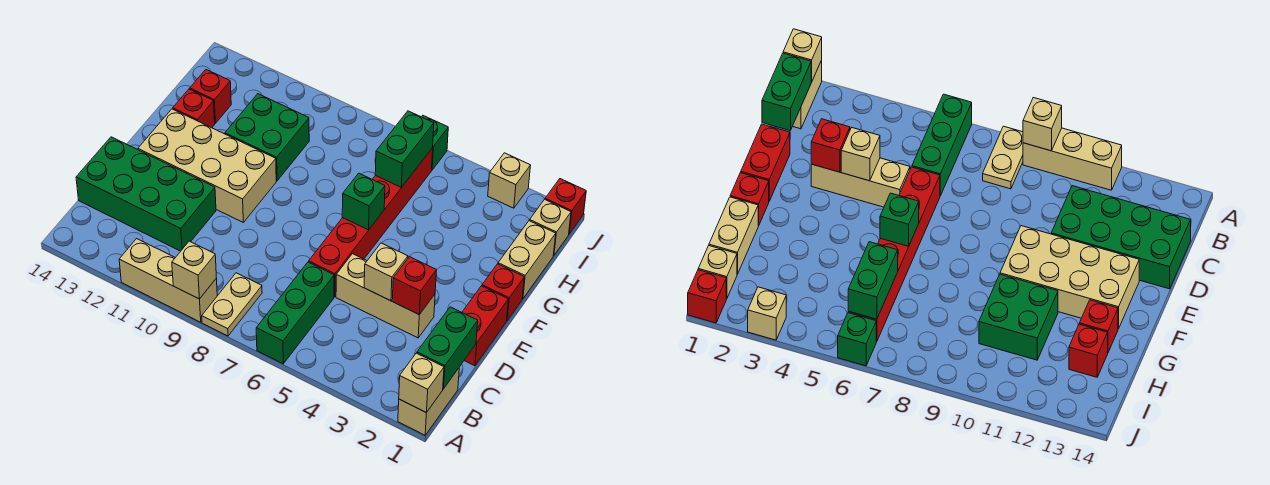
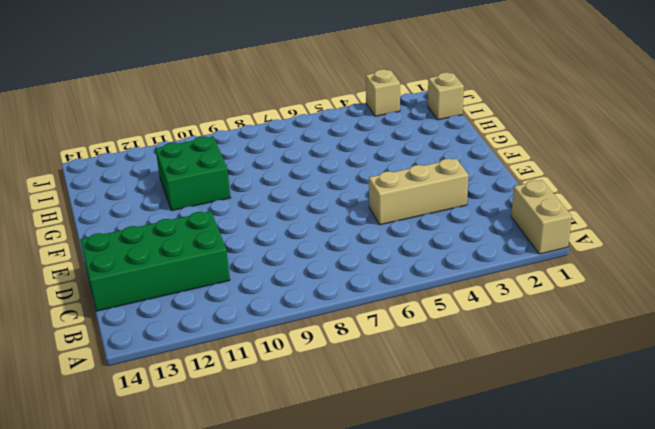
none -> green 1x3 brick [256,262,334,364]
none -> tan 1x2 plate [202,273,262,336]
none -> tan 1x3 brick [119,239,217,322]

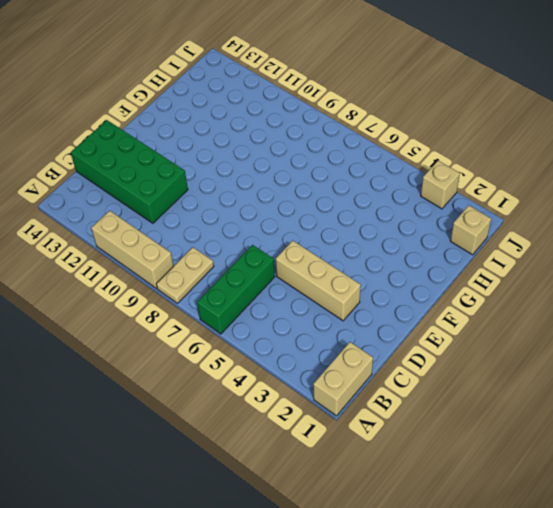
none -> red 1x2 brick [462,286,508,366]
none -> red 1x6 brick [309,148,433,297]
none -> tan 2x4 brick [138,109,276,222]

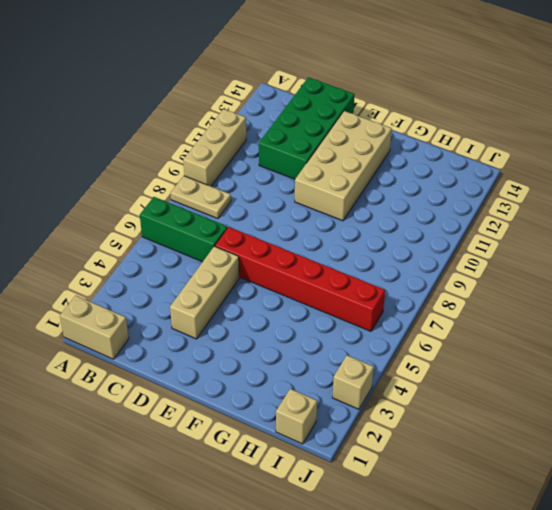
none -> red 1x2 brick [462,286,508,366]
none -> red 1x1 brick [482,264,524,321]
none -> tan 1x2 brick [498,221,556,299]

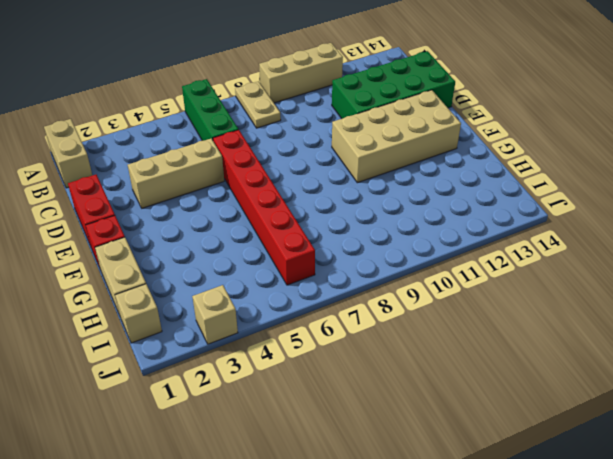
none -> green 2x2 brick [225,94,309,181]
none -> red 1x1 brick [173,89,215,128]
none -> red 1x1 brick [190,70,231,123]

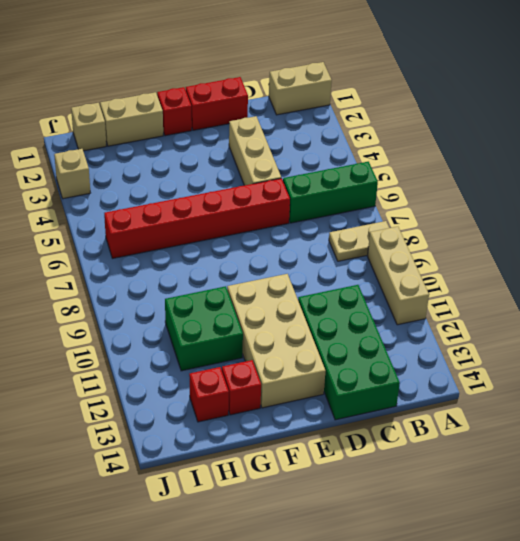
none -> red 1x1 brick [545,179,586,234]
none -> green 1x1 brick [422,116,448,170]
none -> tan 1x1 brick [399,353,444,413]

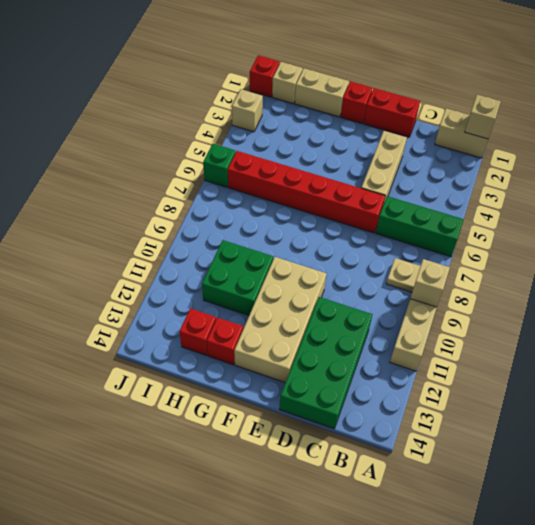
none -> green 1x2 brick [417,307,478,389]
none -> red 1x1 brick [392,257,436,315]
none -> tan 1x1 brick [364,243,408,301]

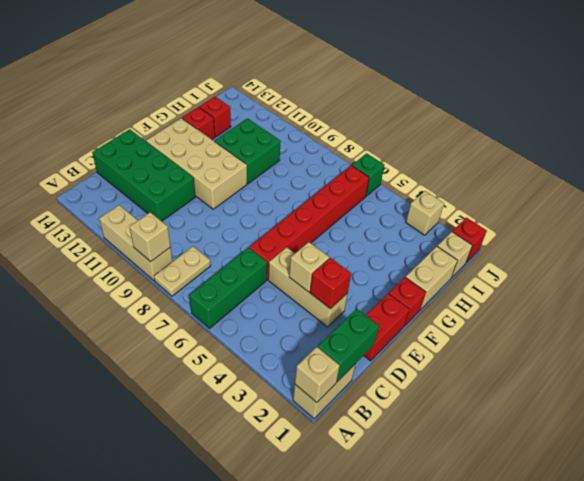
none -> green 1x1 brick [342,173,385,230]
none -> green 1x2 brick [375,111,434,187]

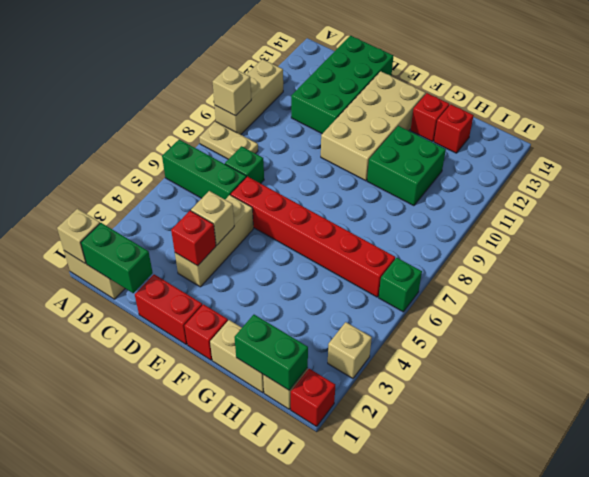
green 1x1 brick [225,146,264,183] -> green 1x1 brick moved to [342,173,385,230]
green 1x2 brick [234,315,308,390] -> green 1x2 brick moved to [375,111,434,187]

